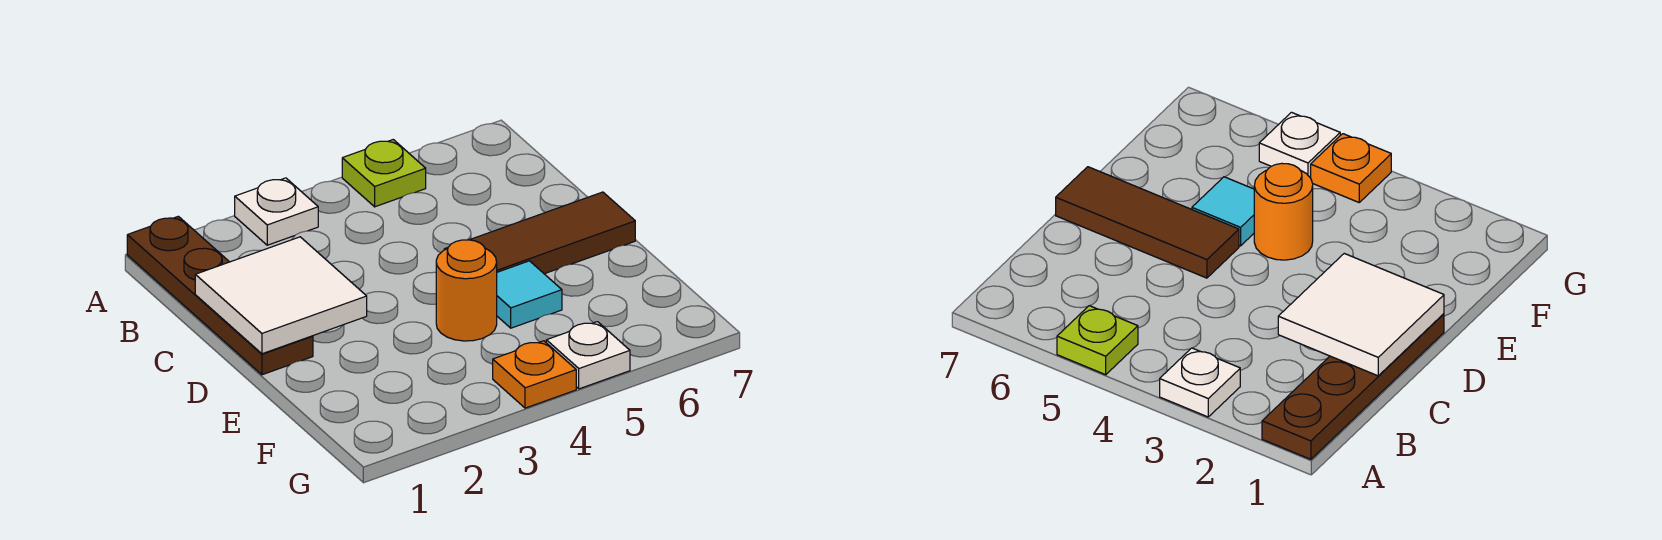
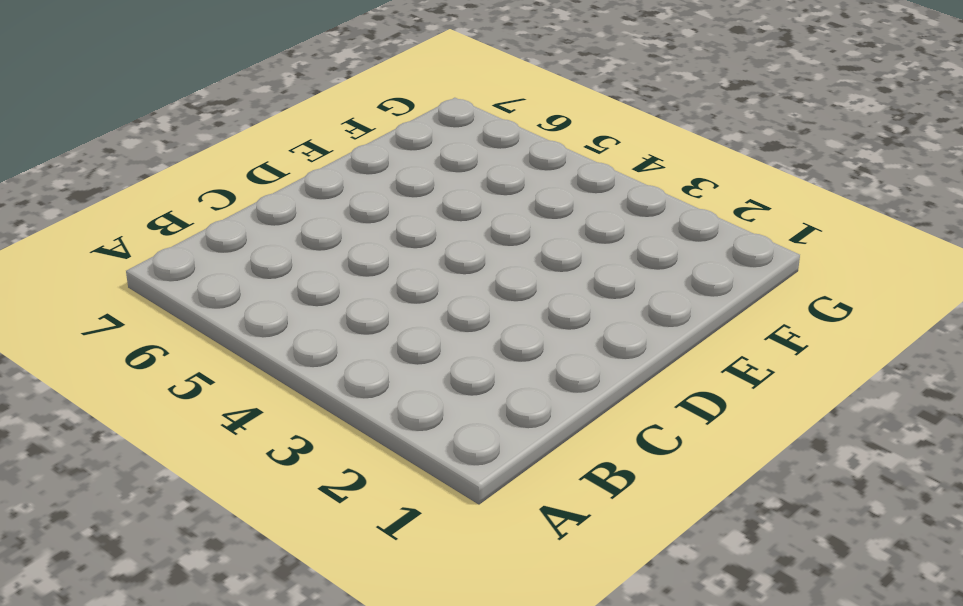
none -> brown 1x4 plate [127,216,313,375]
none -> white 1x1 plate [235,178,318,245]

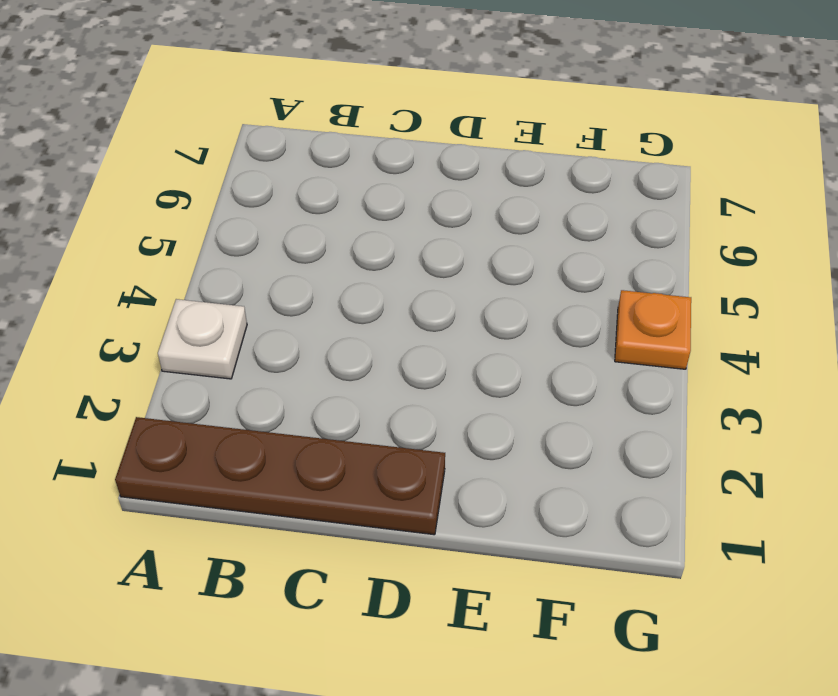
none -> lime 1x1 plate [342,140,426,207]
none -> brown 1x3 tile [444,192,635,274]

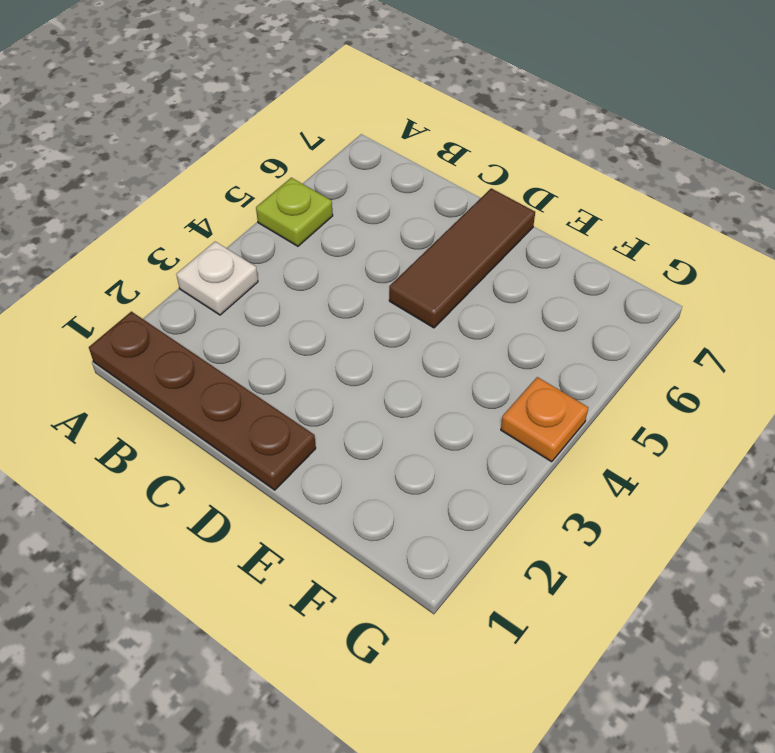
none -> orange 1x1 round brick [436,240,497,341]
none -> cyan 1x1 tile [497,261,562,328]

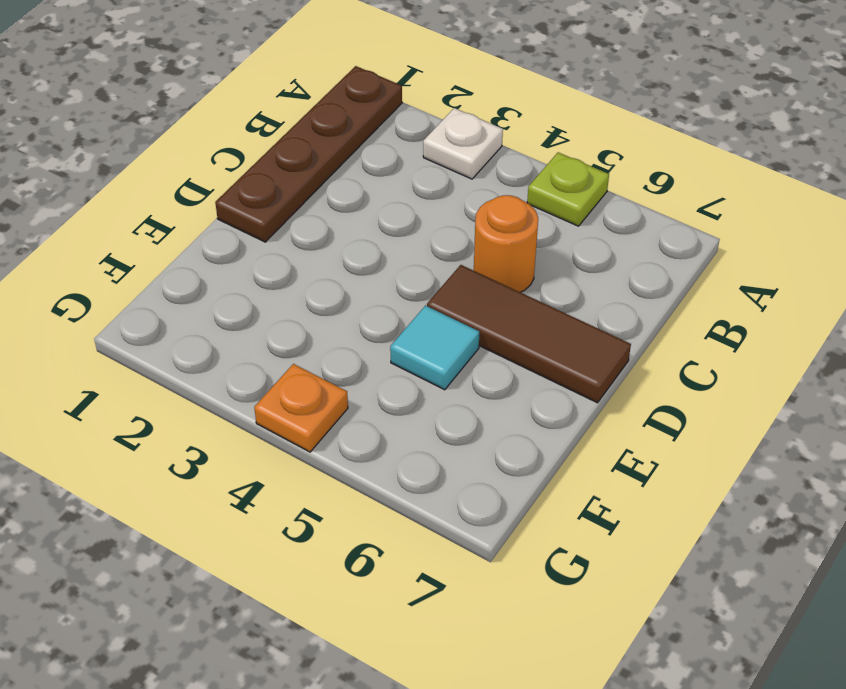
orange 1x1 round brick [474,195,538,292] -> orange 1x1 round brick moved to [436,240,497,341]
none -> white 1x1 plate [546,322,630,389]
none -> white 2x2 tile [195,237,367,354]

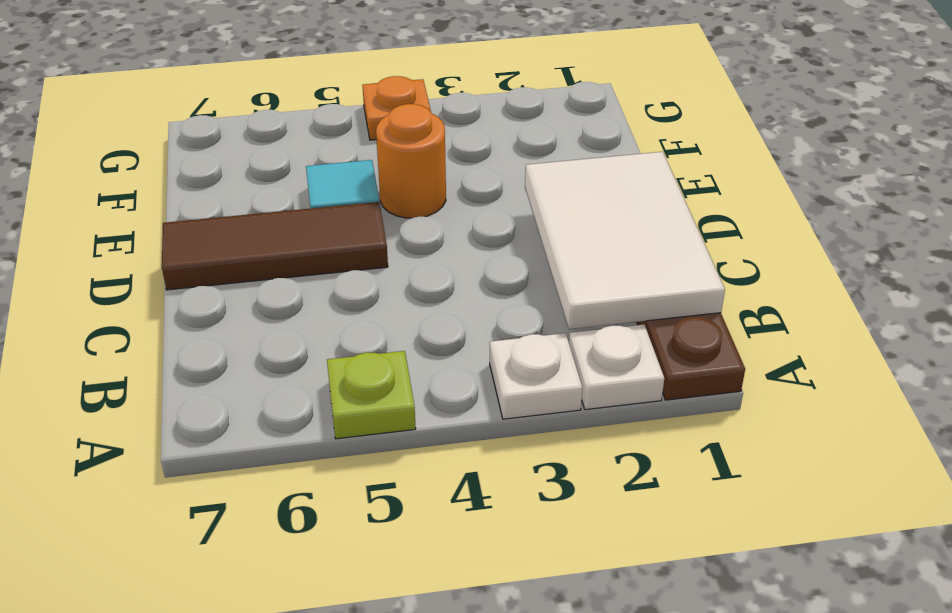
white 1x1 plate [569,325,664,410] -> white 1x1 plate moved to [546,322,630,389]
white 2x3 tile [525,152,725,329] -> white 2x2 tile [195,237,367,354]

